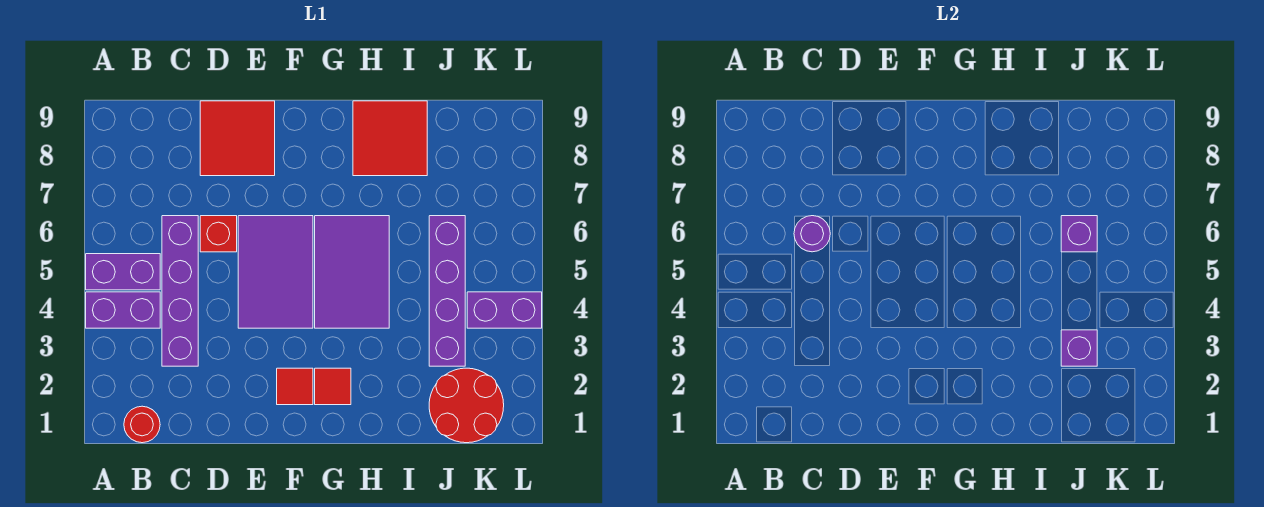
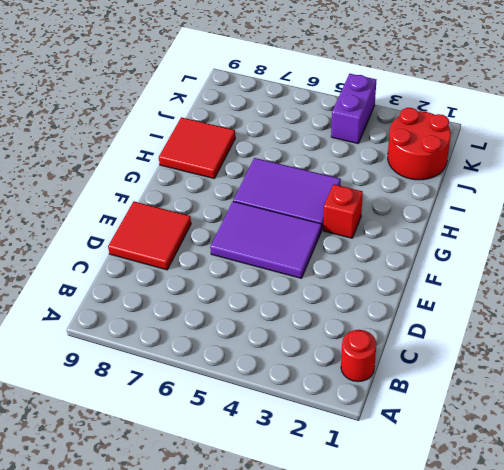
red 1x1 brick [323,184,363,238] -> red 1x1 brick moved to [200,216,237,252]
none -> purple 1x2 brick [86,292,160,328]
none -> purple 1x2 brick [86,254,160,290]
none -> purple 1x4 brick [162,216,198,366]

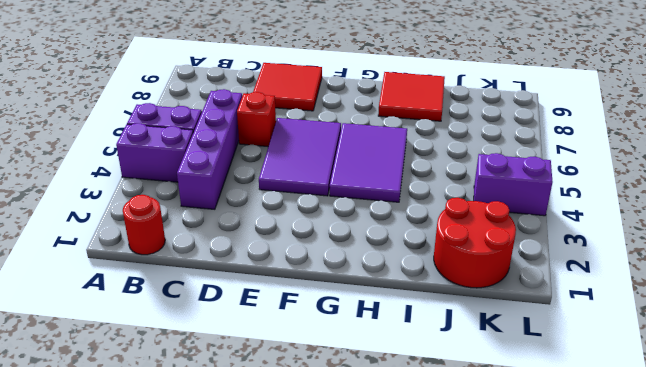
none -> red 1x1 tile [277,368,313,405]
none -> red 1x1 tile [315,368,351,405]
none -> purple 1x4 brick [429,216,465,366]

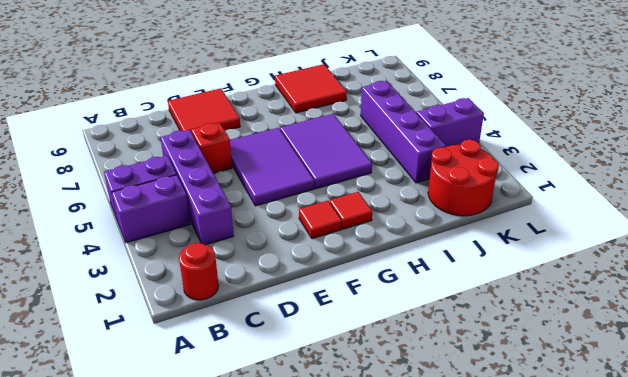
none -> purple 1x1 round brick [794,216,830,252]
none -> purple 1x1 brick [1061,330,1097,366]
none -> purple 1x1 brick [1061,216,1097,252]

